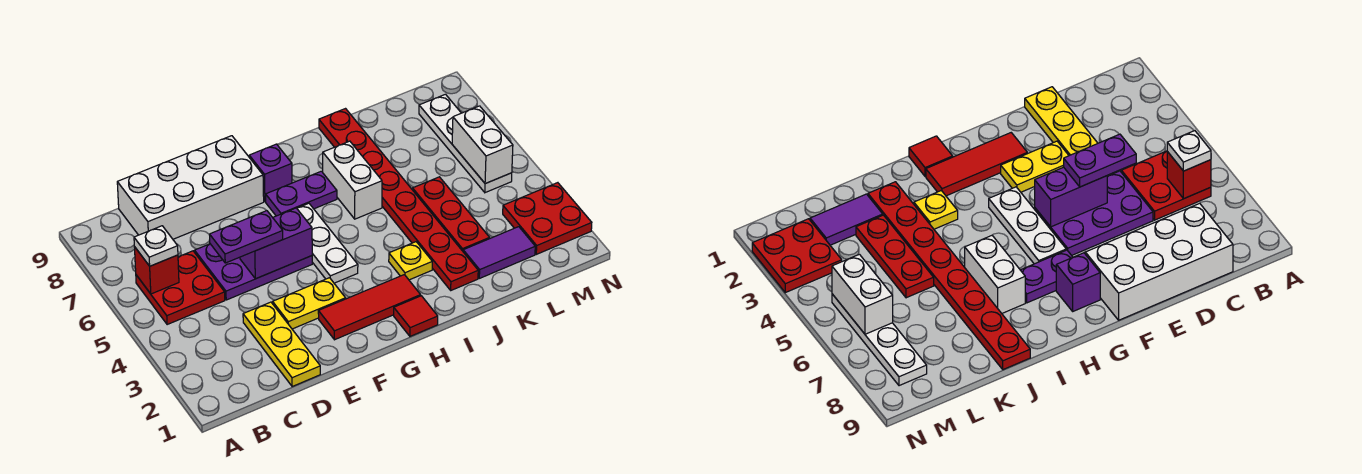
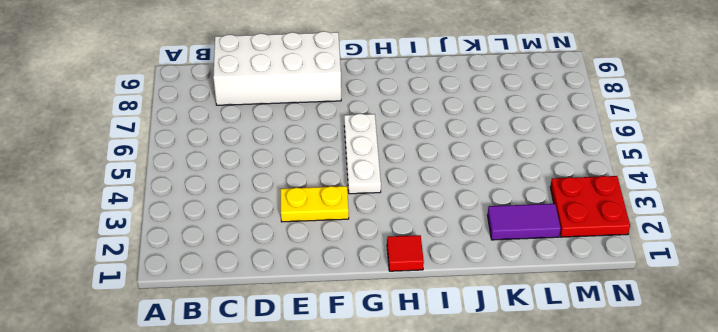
none -> red 2x2 plate [136,251,225,325]
none -> yellow 1x3 plate [243,302,320,386]
none -> purple 2x3 plate [195,244,312,300]

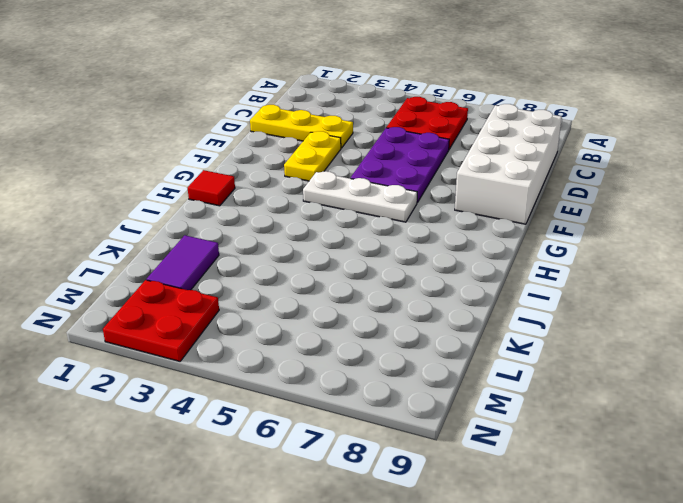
none -> red 1x3 tile [318,275,421,340]
none -> purple 1x2 plate [266,171,337,216]
none -> purple 1x1 brick [249,144,292,202]

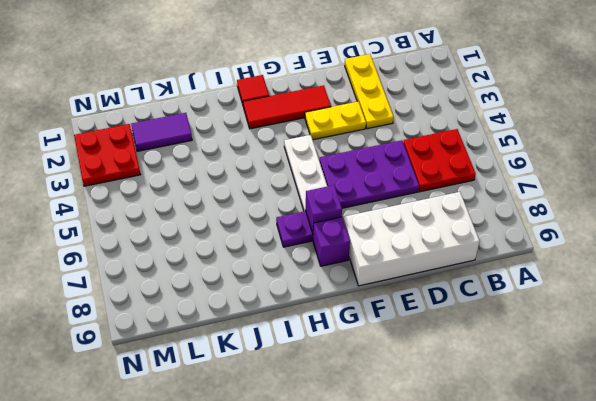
purple 1x1 brick [306,185,342,233] -> none
none -> yellow 1x1 plate [389,242,432,280]
none -> white 1x2 brick [323,141,382,219]
none -> red 1x8 plate [319,109,478,290]

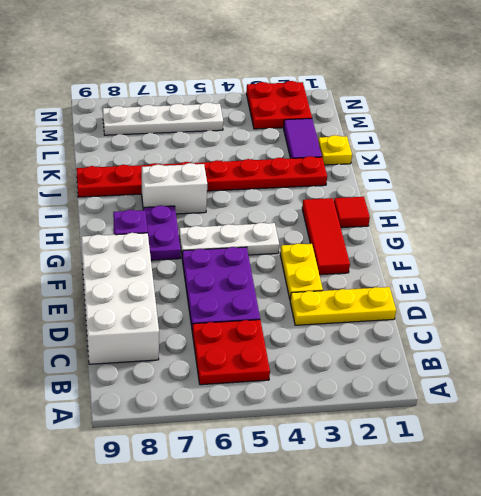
yellow 1x1 plate [318,135,352,165] -> yellow 1x1 plate moved to [389,242,432,280]
none -> red 1x3 plate [413,177,490,251]
none -> red 1x1 brick [135,248,179,294]
none -> purple 1x2 brick [240,208,312,279]

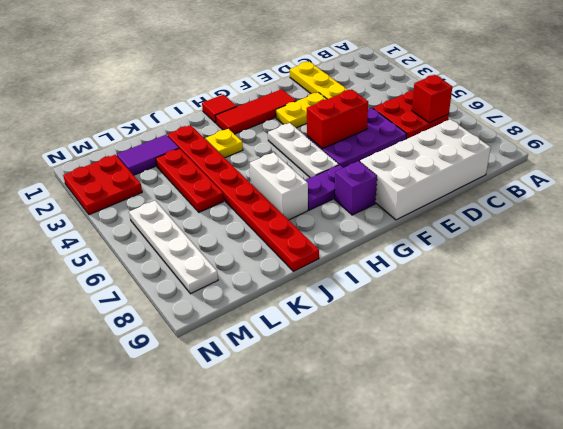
red 1x2 brick [307,89,368,149] -> purple 1x2 brick [240,208,312,279]
none -> white 1x2 brick [452,106,513,184]
none -> white 1x1 plate [134,226,178,266]
none -> purple 1x2 plate [210,211,283,263]

